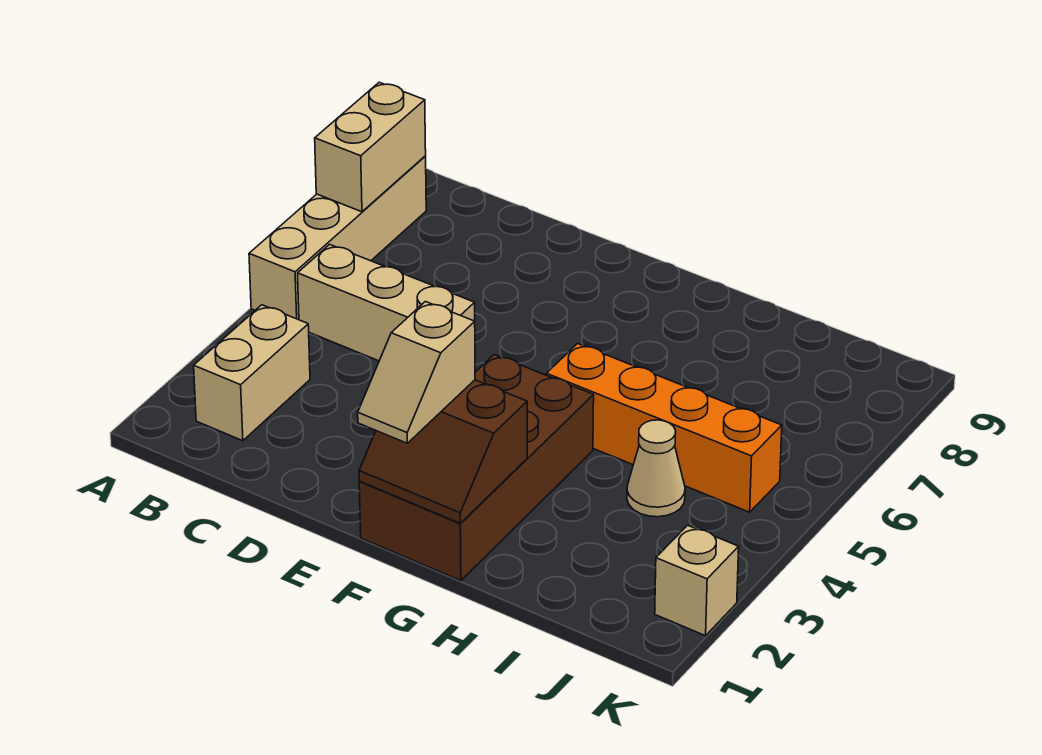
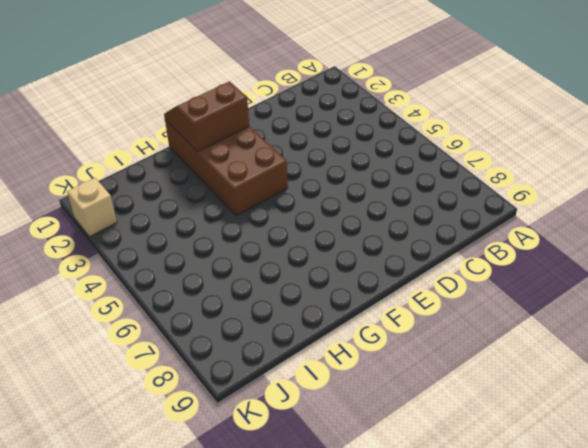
none -> tan 1x4 brick [249,156,426,320]
none -> tan 1x2 brick [194,305,310,441]

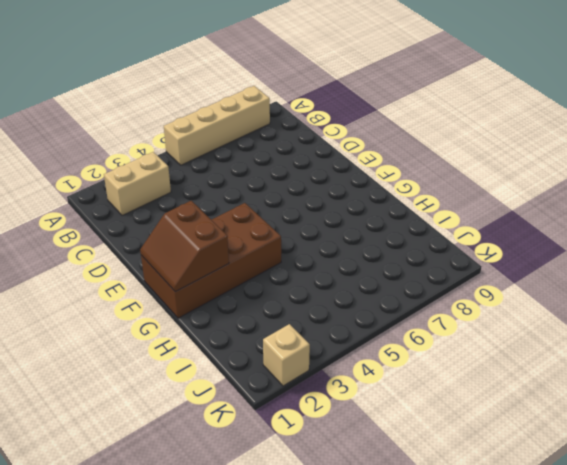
none -> tan 1x3 brick [298,244,475,361]
none -> orange 1x4 brick [546,344,782,512]

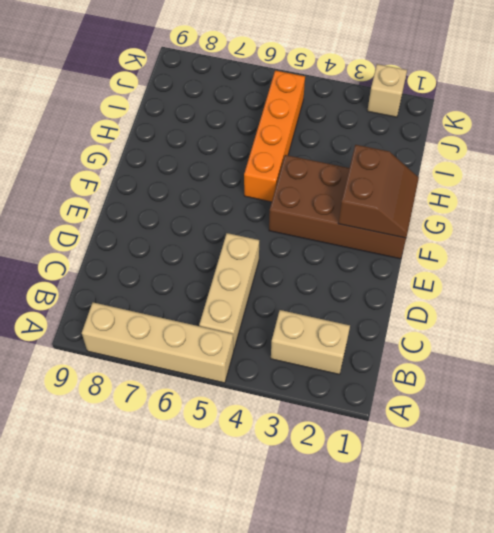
none -> tan 1x1 cone [627,420,685,517]
none -> tan 1x2 brick [315,82,426,212]

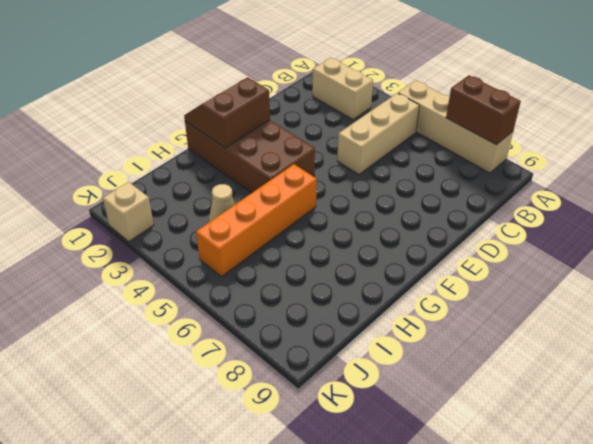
brown 1x2 brick [446,75,521,145] -> tan 1x2 brick [315,82,426,212]
none -> tan 1x2 slope [358,302,475,443]

